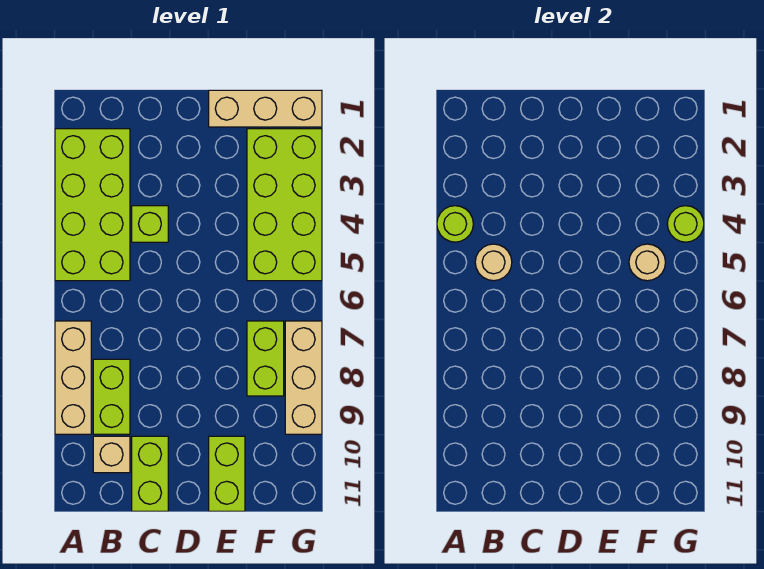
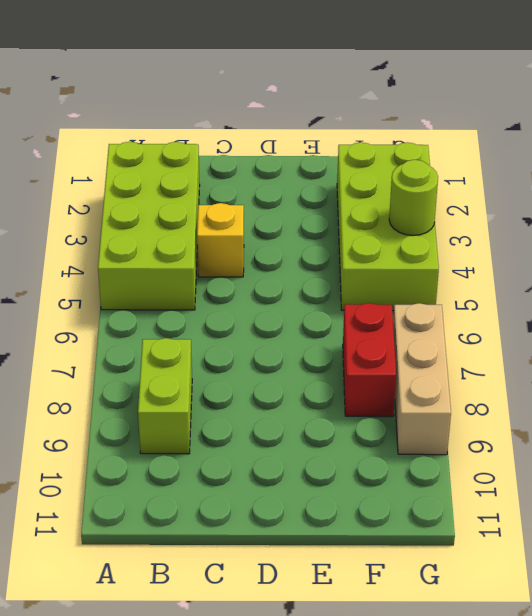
yellow 1x1 brick [197,203,244,277] -> lime 1x1 brick [132,206,168,242]
red 1x2 brick [343,303,396,417] -> lime 1x2 brick [247,321,284,396]
none -> tan 1x3 brick [55,321,91,434]
none -> tan 1x1 brick [93,436,130,473]
none -> lime 1x2 brick [132,436,168,511]

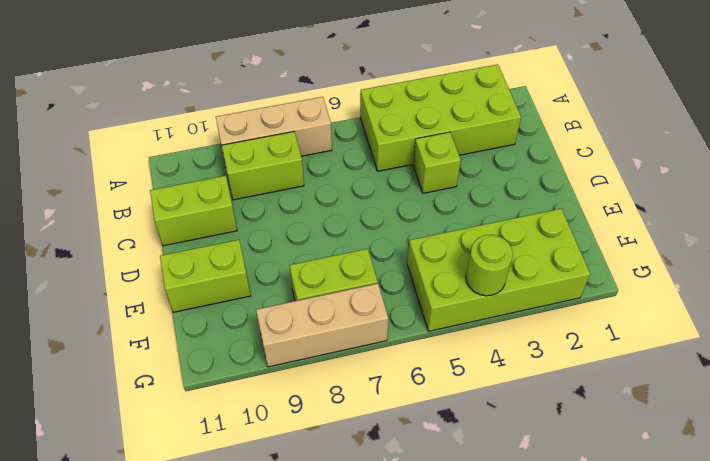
none -> tan 1x1 brick [93,436,130,473]
none -> tan 1x3 brick [209,90,322,127]
none -> lime 1x1 round brick [437,206,473,242]

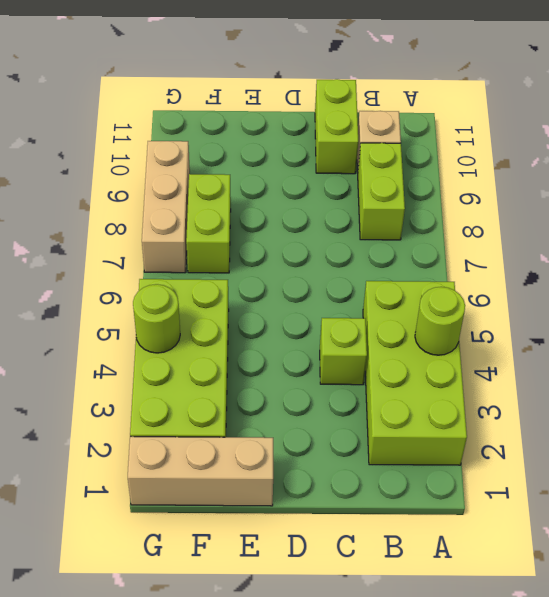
none -> tan 1x3 brick [55,321,91,434]
none -> lime 1x2 brick [209,436,245,511]
none -> tan 1x1 round brick [475,244,512,281]

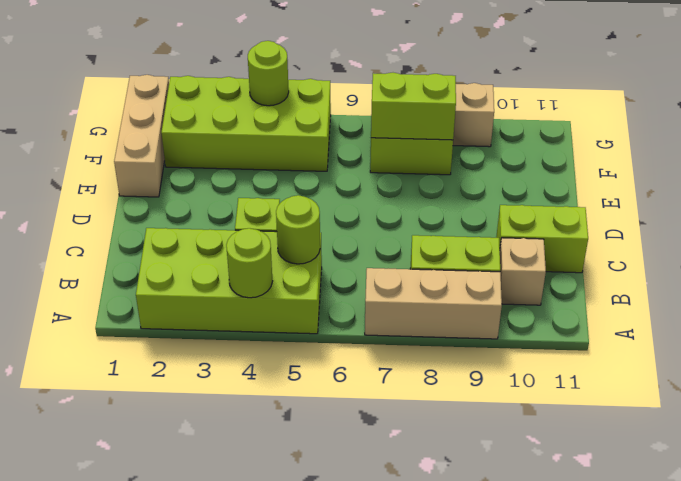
lime 1x1 round brick [276,195,320,264] -> tan 1x1 round brick [475,244,512,281]
lime 1x2 brick [371,73,456,140] -> lime 1x2 brick moved to [209,436,245,511]
none -> tan 1x1 round brick [629,244,666,281]

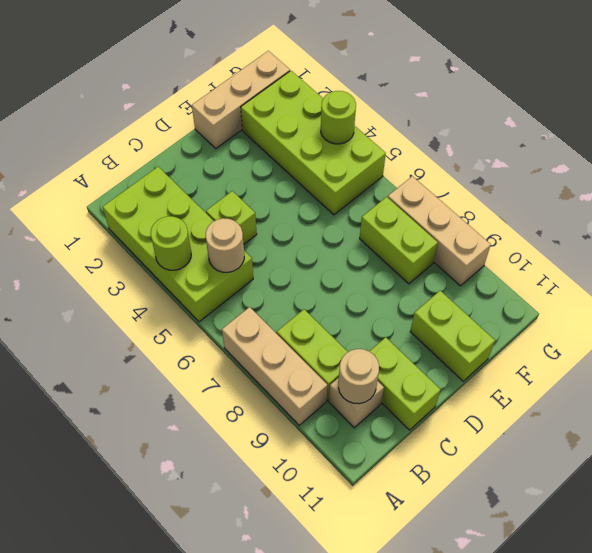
tan 1x1 round brick [338,349,379,404] -> tan 1x1 round brick moved to [629,244,666,281]

